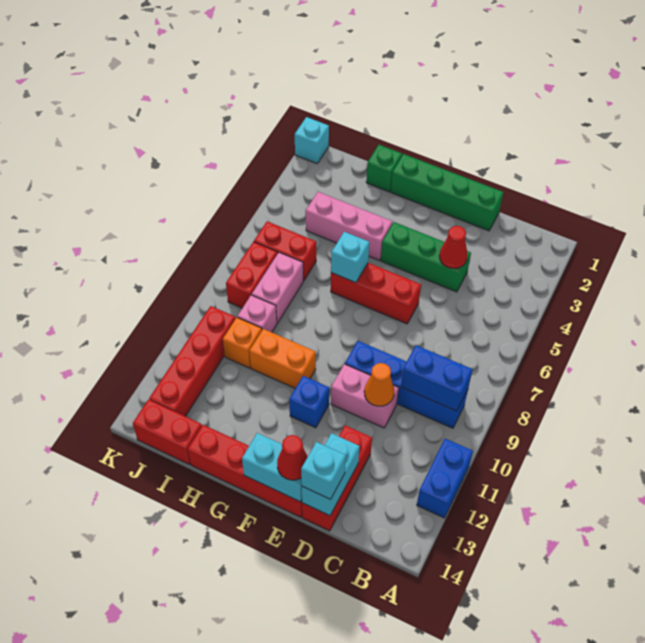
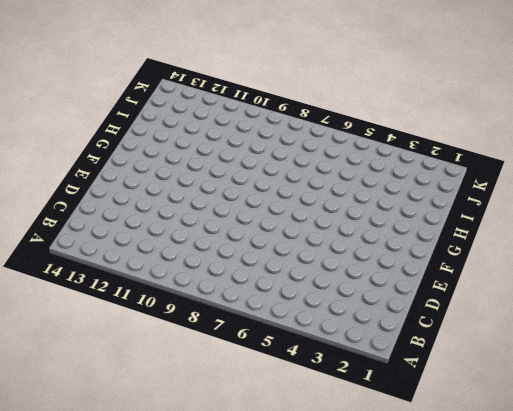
none -> blue 1x2 brick [417,439,473,518]
none -> blue 1x4 brick [345,341,468,428]
none -> green 1x4 brick [391,154,503,231]

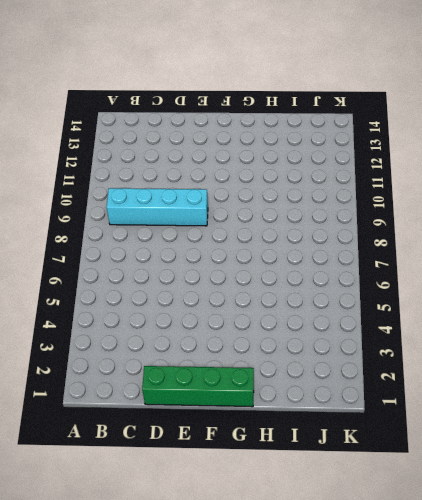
cyan 1x4 brick [107,188,208,226] -> blue 1x4 brick [345,341,468,428]
none -> blue 1x2 brick [417,439,473,518]
none -> green 1x3 brick [381,222,471,292]
none -> pink 1x2 brick [331,364,399,428]

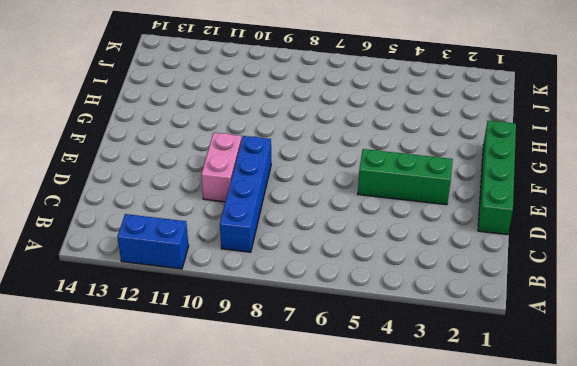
green 1x3 brick [358,149,453,205] -> green 1x3 brick turned to [381,222,471,292]
none -> red 1x3 brick [302,425,372,531]
none -> red 1x3 brick [331,263,421,324]
none -> red 1x4 brick [188,425,302,517]

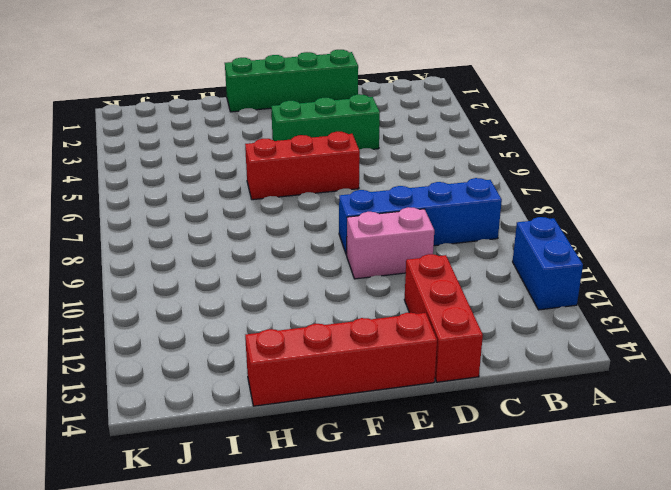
none -> blue 1x1 brick [289,376,329,428]
none -> pink 1x3 brick [306,192,392,260]
none -> orange 1x2 brick [249,329,316,388]

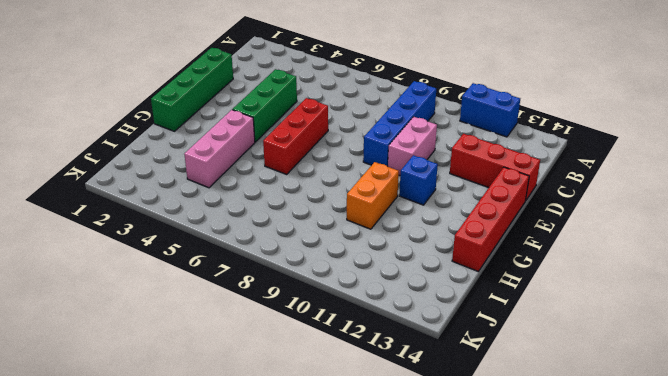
none -> green 1x1 brick [366,145,402,192]
none -> red 1x2 brick [254,221,316,281]
none -> pink 1x2 brick [252,252,303,323]

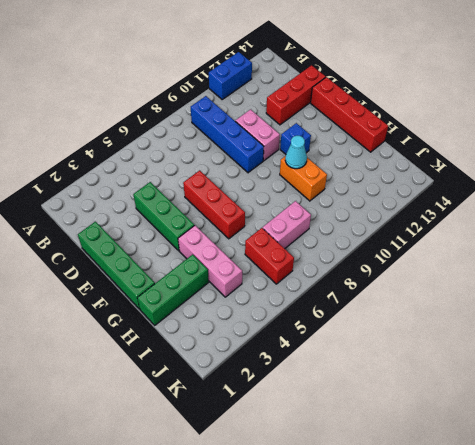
cyan 1x1 cone [285,136,307,169] -> none
green 1x3 brick [137,254,209,325] -> green 1x1 brick [366,145,402,192]
none -> pink 1x1 brick [237,295,277,332]
none -> orange 1x1 brick [223,318,262,368]
none -> red 1x2 brick [133,400,202,465]

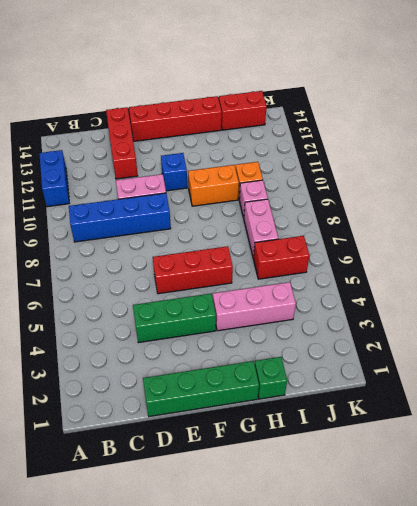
none -> red 1x2 brick [226,242,278,308]
none -> red 1x4 brick [149,306,236,416]
none -> cyan 1x1 brick [295,117,329,163]

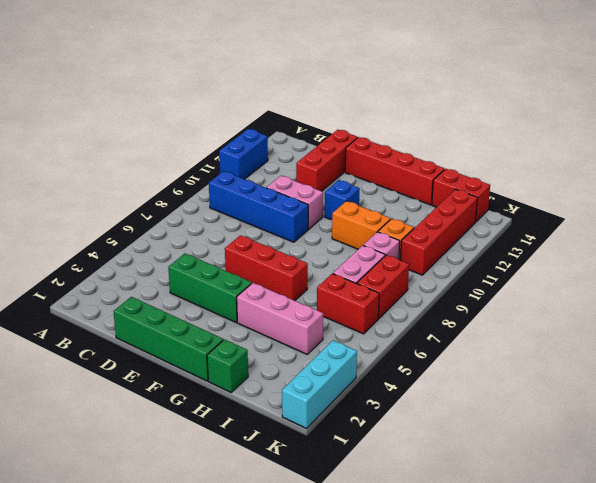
cyan 1x3 brick [282,340,357,429] -> cyan 1x1 brick [295,117,329,163]
none -> blue 1x2 brick [401,345,473,411]
none -> red 1x1 cone [439,226,468,268]
none -> orange 1x1 cone [364,363,394,406]

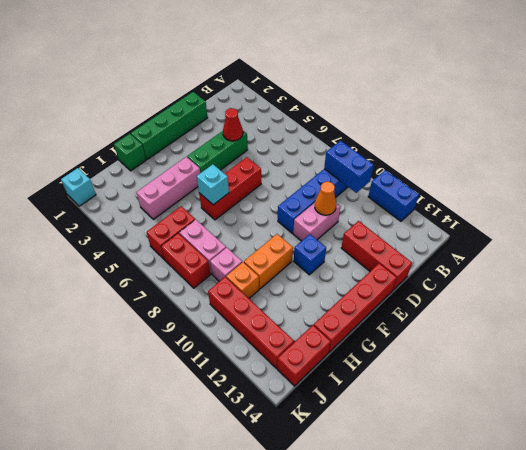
blue 1x2 brick [324,141,374,193] -> blue 1x2 brick turned to [401,345,473,411]
none -> cyan 1x2 brick [302,433,360,516]
none -> cyan 1x2 brick [242,433,302,502]
none -> cyan 1x1 brick [301,442,346,499]

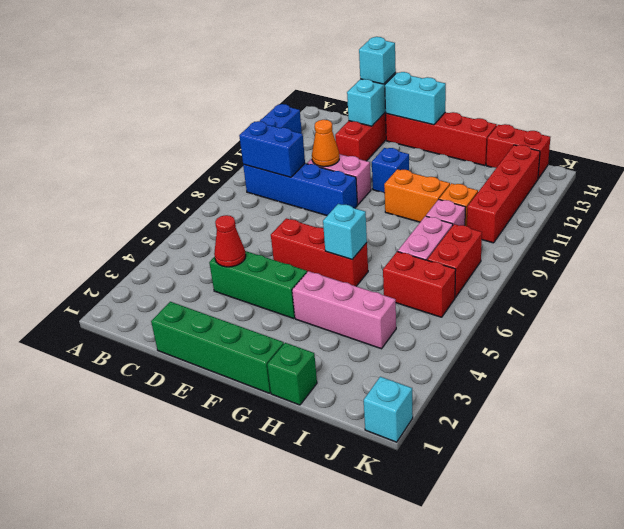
none -> red 1x1 cone [277,435,308,480]

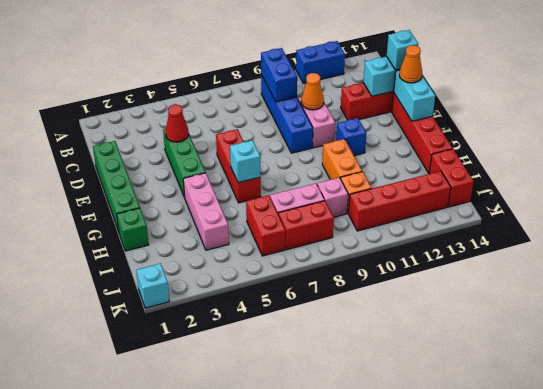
orange 1x1 cone [399,45,422,83] -> red 1x1 cone [277,435,308,480]

